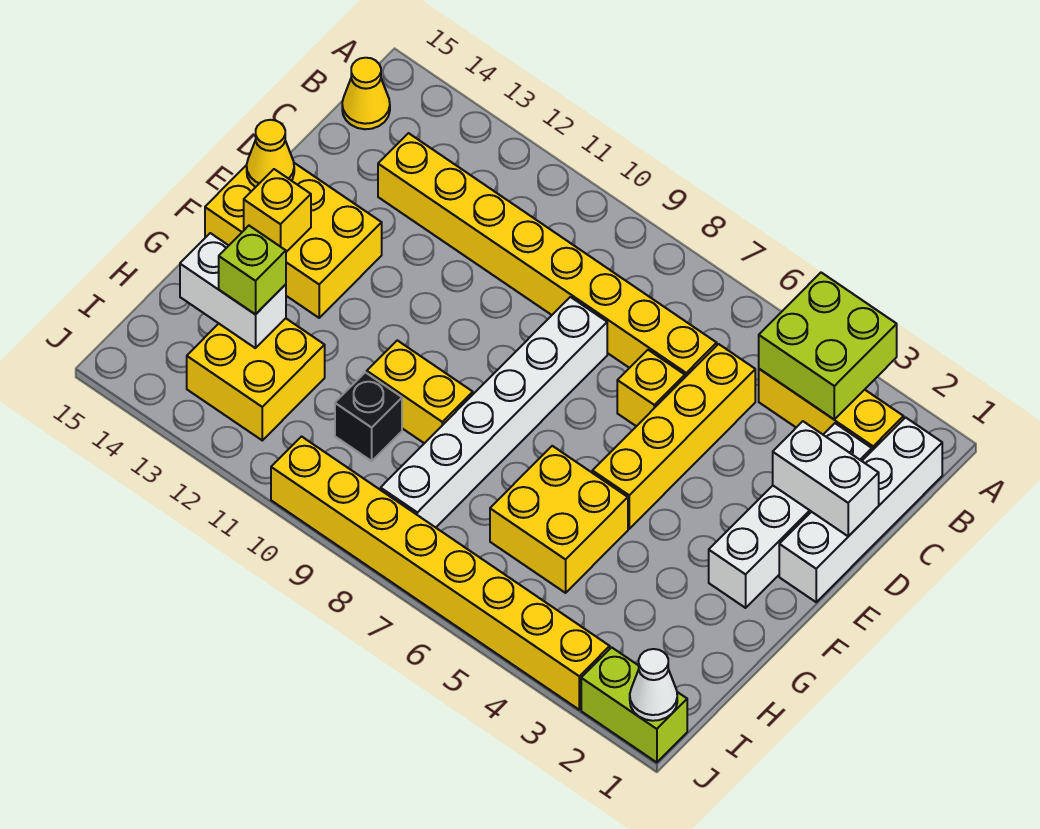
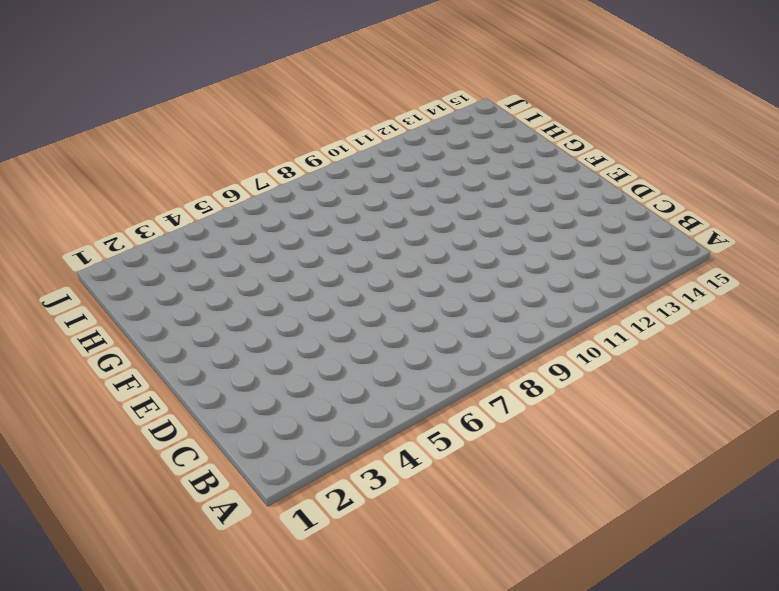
none -> white 1x4 brick [779,418,942,602]
none -> yellow 1x3 brick [759,369,904,450]
none -> yellow 1x1 cone [342,58,390,129]

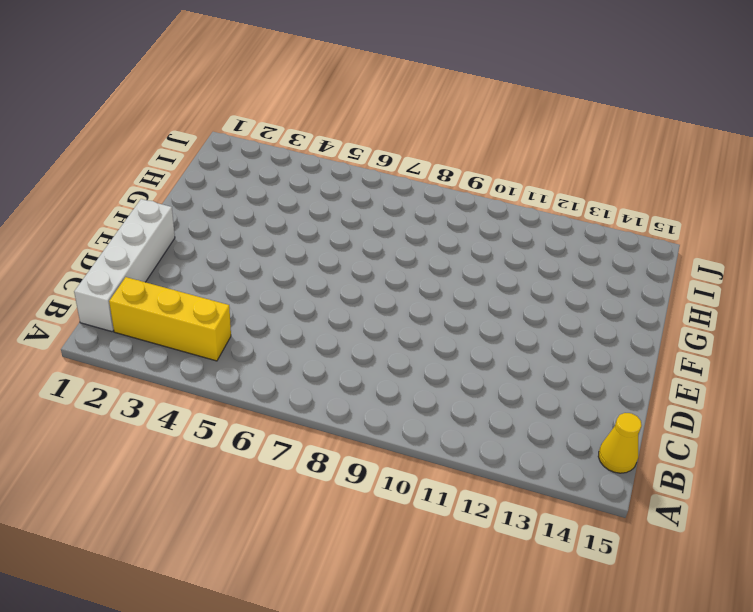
none -> white 1x4 brick [709,423,872,608]
none -> yellow 1x4 brick [592,344,755,529]
none -> yellow 1x8 brick [378,133,717,377]

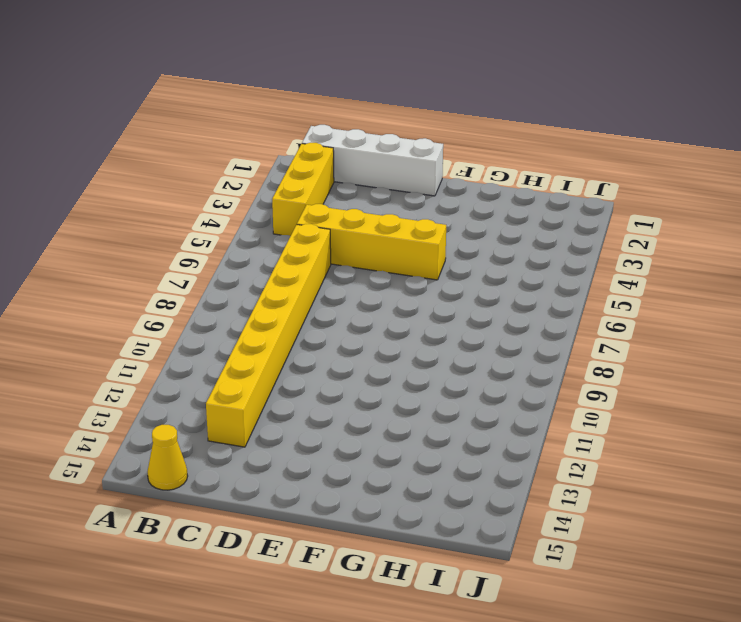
none -> white 1x4 brick [709,423,872,608]
none -> yellow 1x1 brick [617,350,685,426]
none -> white 1x6 brick [381,297,607,527]

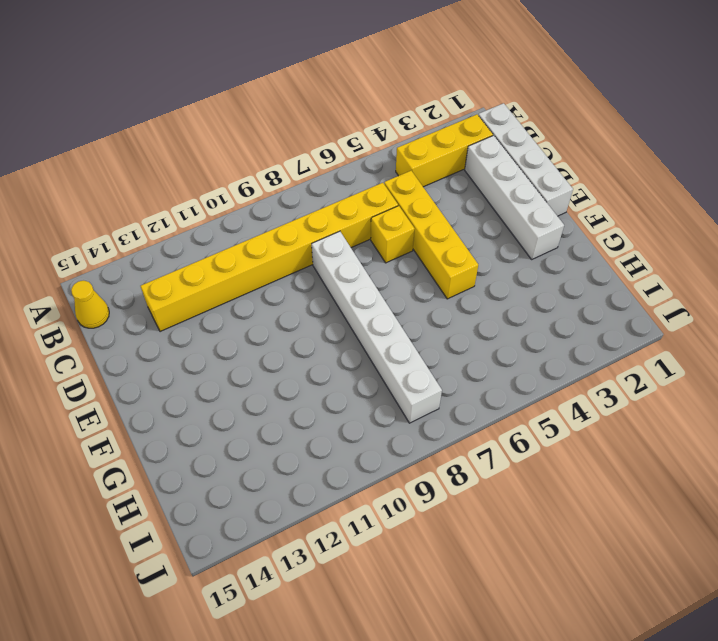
none -> yellow 2x3 brick [205,163,382,318]
none -> yellow 2x2 brick [490,446,628,593]
none -> yellow 1x2 brick [367,340,473,443]

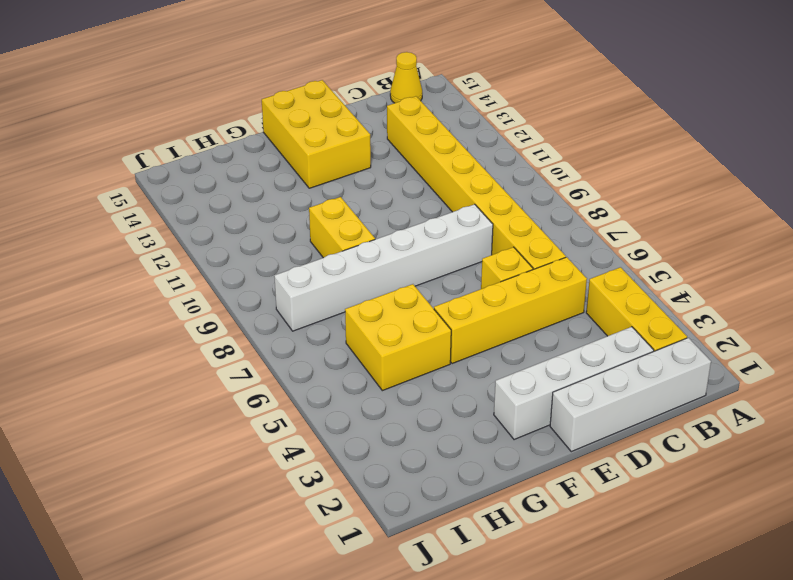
none -> black 1x1 brick [335,372,402,461]
none -> yellow 2x2 brick [187,318,325,440]
none -> lime 1x2 brick [581,647,687,762]

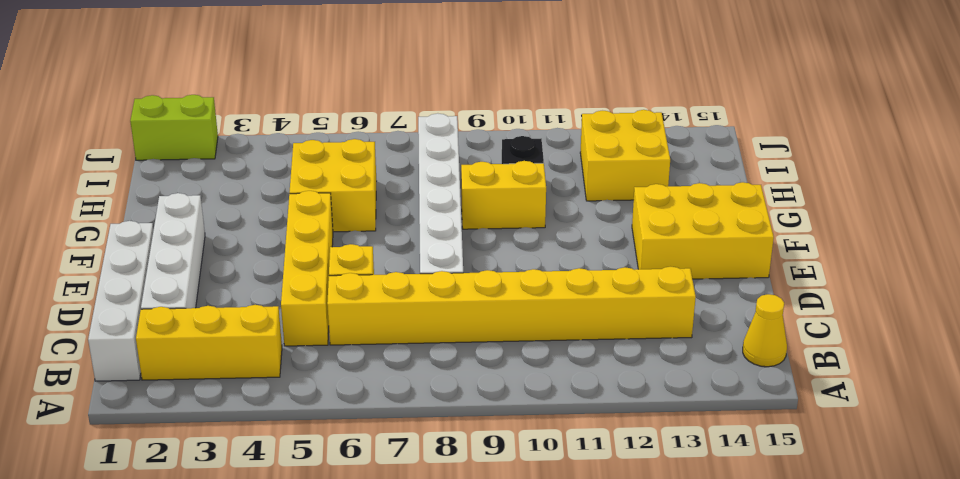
none -> yellow 1x8 brick [271,437,610,710]
none -> lime 2x2 brick [759,273,897,419]
none -> white 1x2 brick [773,421,879,536]

